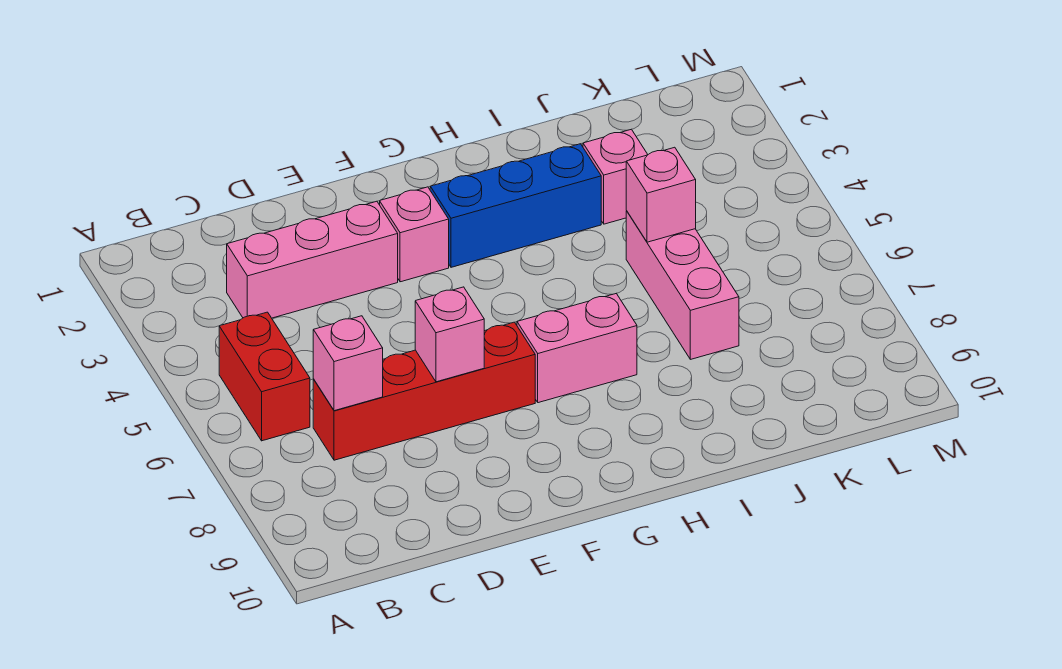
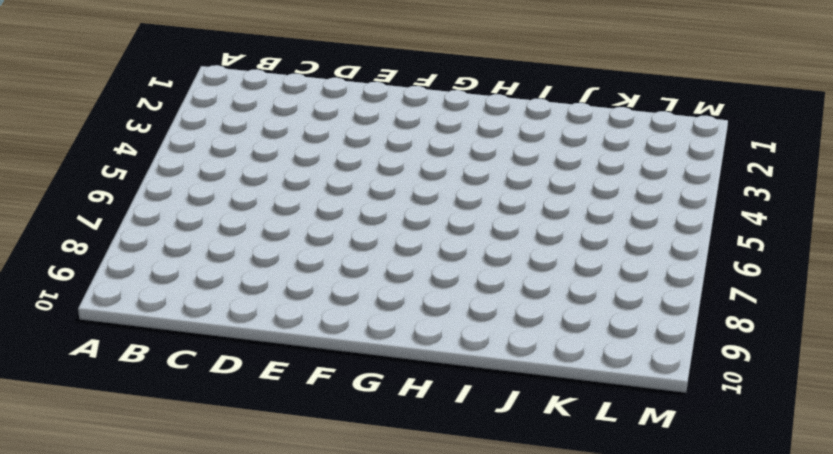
none -> red 1x2 brick [219,312,310,441]
none -> pink 1x3 brick [227,201,398,318]

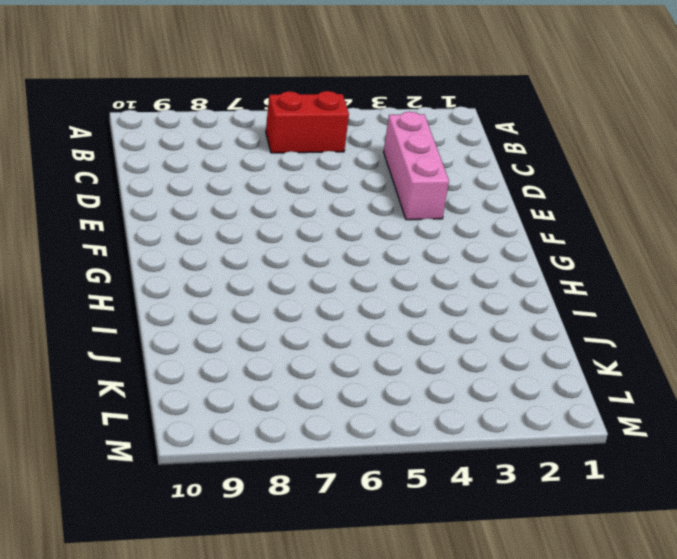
none -> red 1x4 brick [313,322,535,460]
none -> pink 1x1 brick [380,187,449,282]

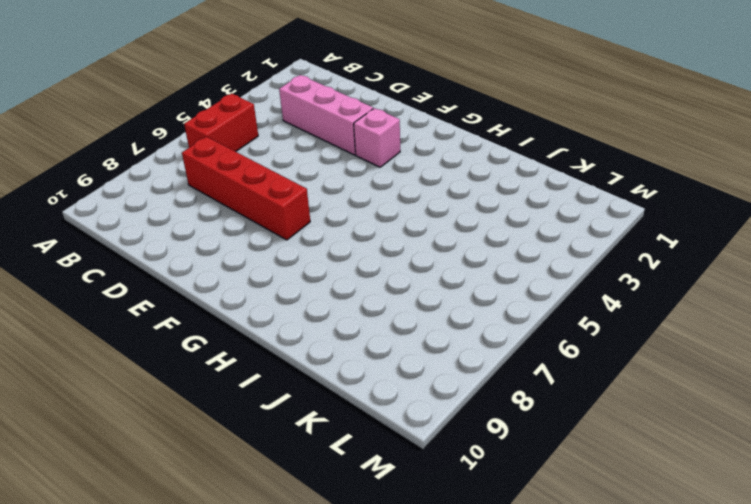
none -> blue 1x3 brick [430,144,601,267]
none -> pink 1x2 brick [517,293,637,403]

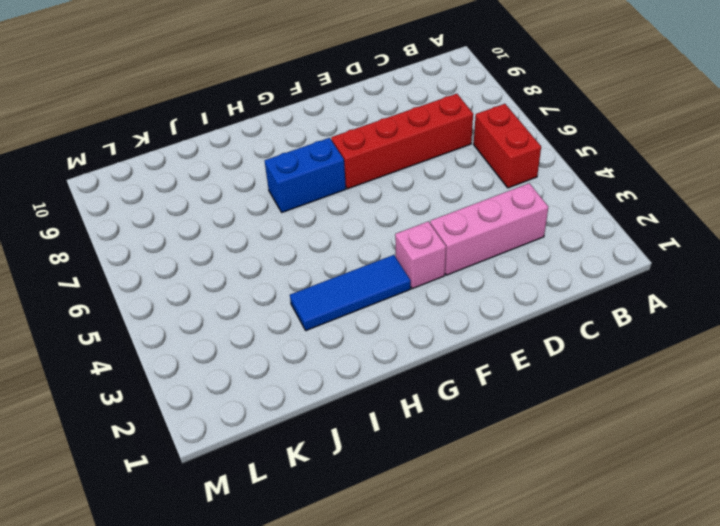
blue 1x3 tile [290,255,411,331] -> blue 1x3 brick [430,144,601,267]
blue 1x2 brick [265,138,346,212] -> pink 1x2 brick [517,293,637,403]
none -> pink 1x1 brick [583,129,648,224]
none -> pink 1x3 brick [626,211,739,359]

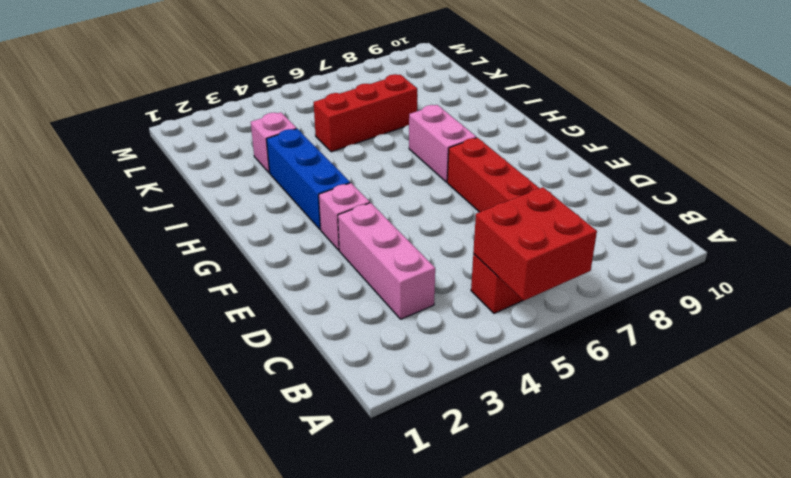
red 2x2 brick [473,187,597,301] -> none
red 1x3 brick [314,74,417,152] -> pink 1x3 brick [626,211,739,359]
none -> pink 1x1 brick [313,316,383,411]
none -> pink 1x1 brick [415,287,484,382]

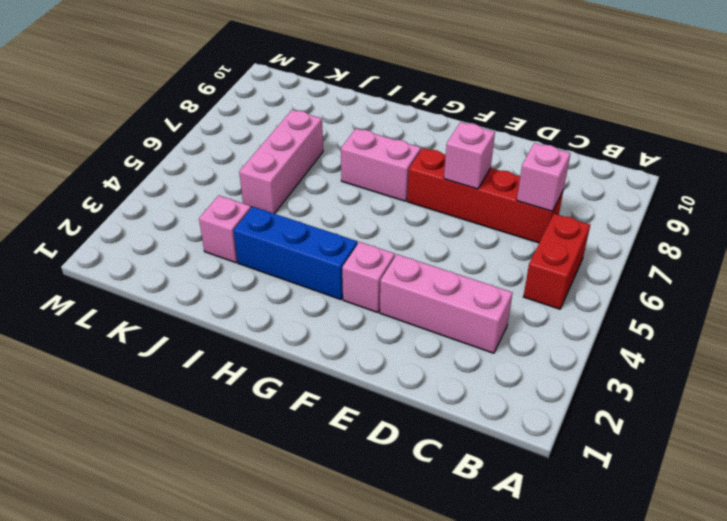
none -> pink 1x1 brick [626,147,696,242]

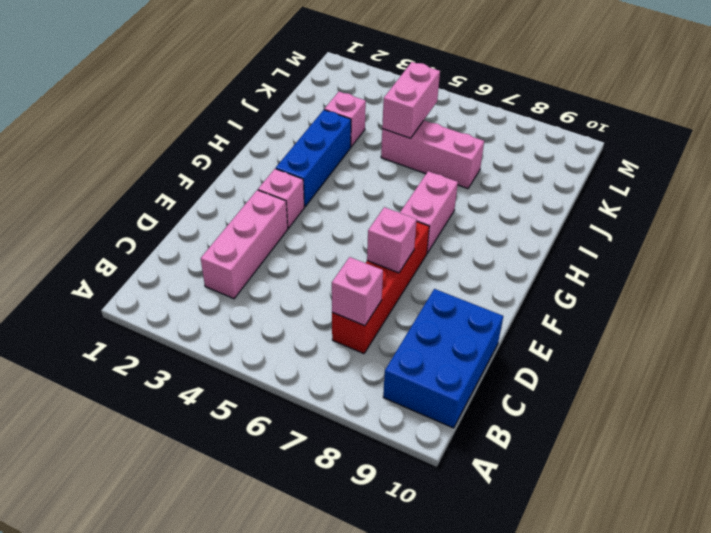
blue 2x3 brick [383,289,503,428] -> none
pink 1x2 brick [382,62,440,138] -> pink 1x1 brick [626,147,696,242]
none -> red 1x2 brick [219,312,310,441]

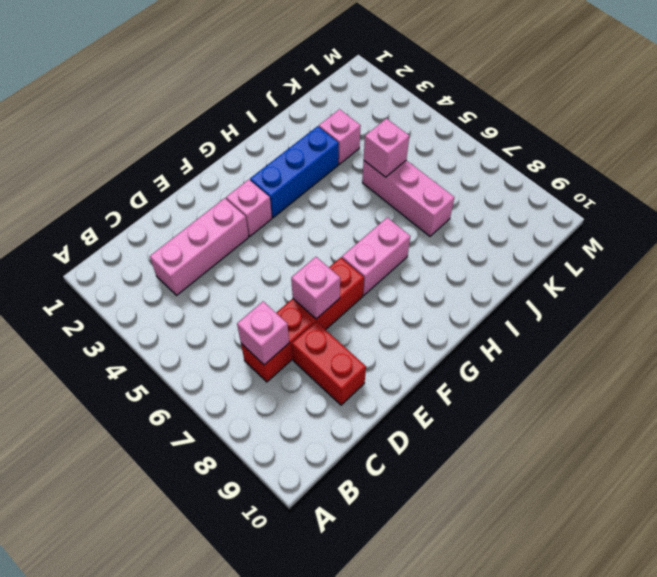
red 1x2 brick [292,322,366,405] -> red 1x2 brick moved to [219,312,310,441]

